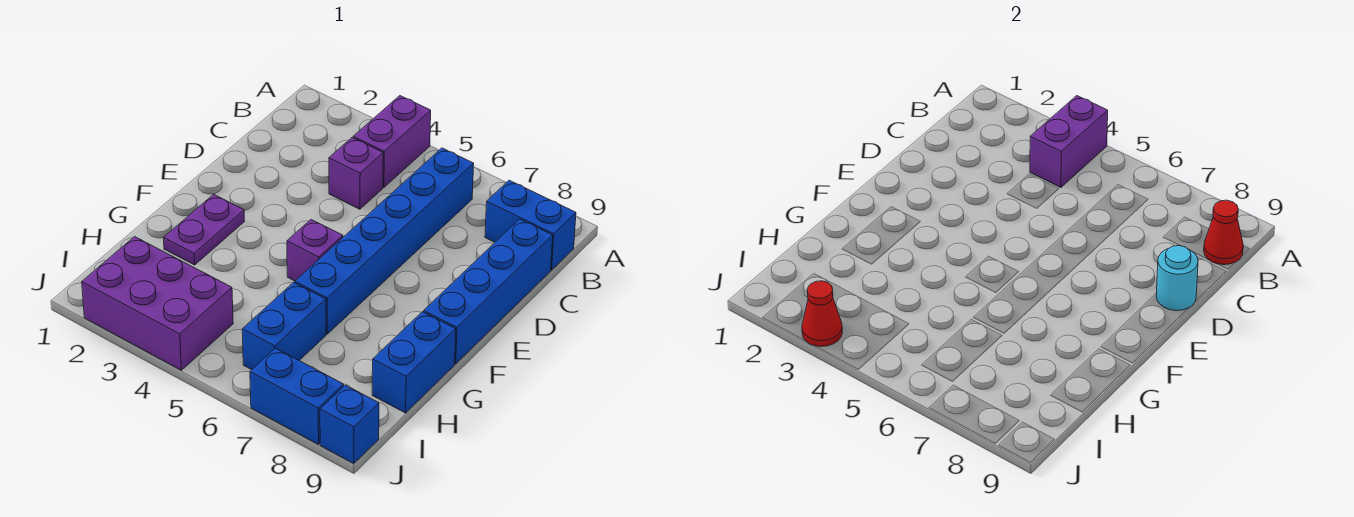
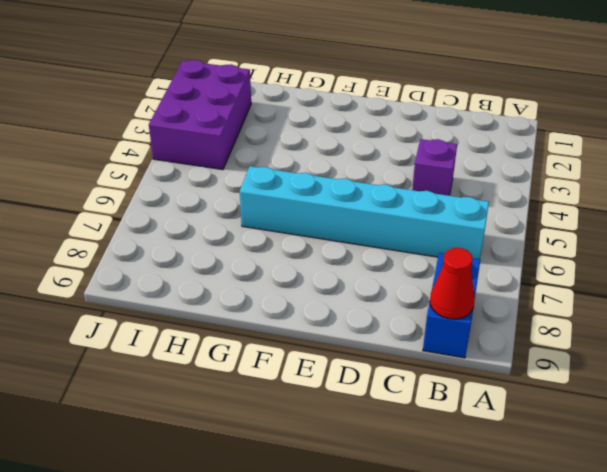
cyan 1x6 brick [240,166,489,259] -> blue 1x6 brick [295,148,474,334]
none -> purple 1x2 brick [353,96,431,188]
none -> blue 1x4 brick [424,219,553,364]
none -> purple 1x2 plate [163,194,244,265]

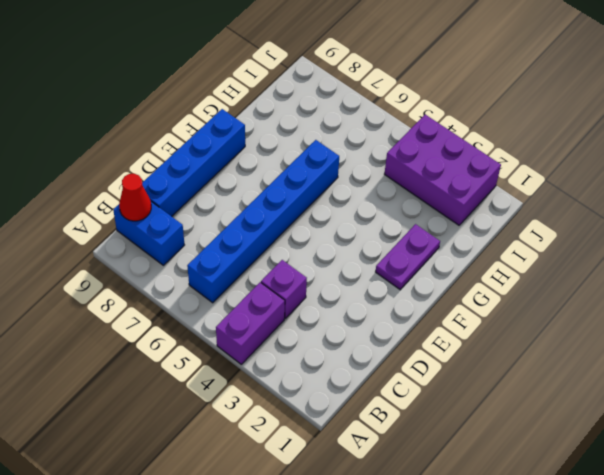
none -> purple 1x1 brick [287,220,343,281]
none -> blue 1x2 brick [372,312,456,413]
none -> blue 1x2 brick [242,282,326,370]

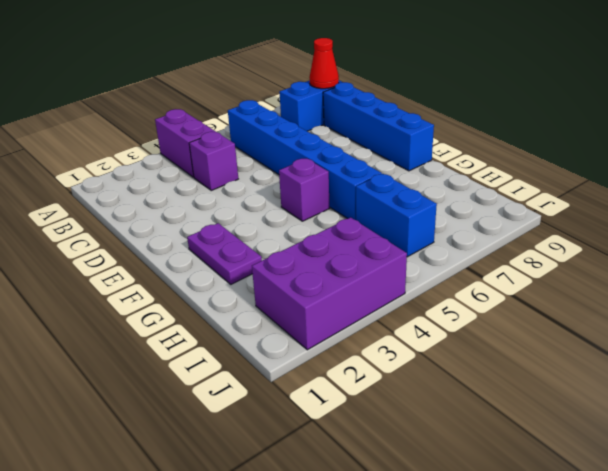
none -> blue 1x2 brick [372,312,456,413]
none -> blue 1x2 brick [250,348,344,444]
none -> blue 1x1 brick [320,385,379,464]

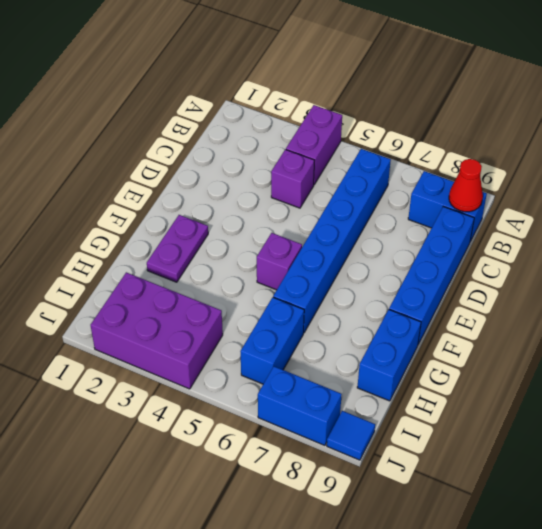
blue 1x1 tile [327,411,375,460] -> blue 1x1 brick [320,385,379,464]
none -> purple 1x2 brick [1030,96,1108,188]
none -> cyan 1x1 round brick [1156,246,1198,311]
none -> red 1x1 cone [802,281,843,347]

